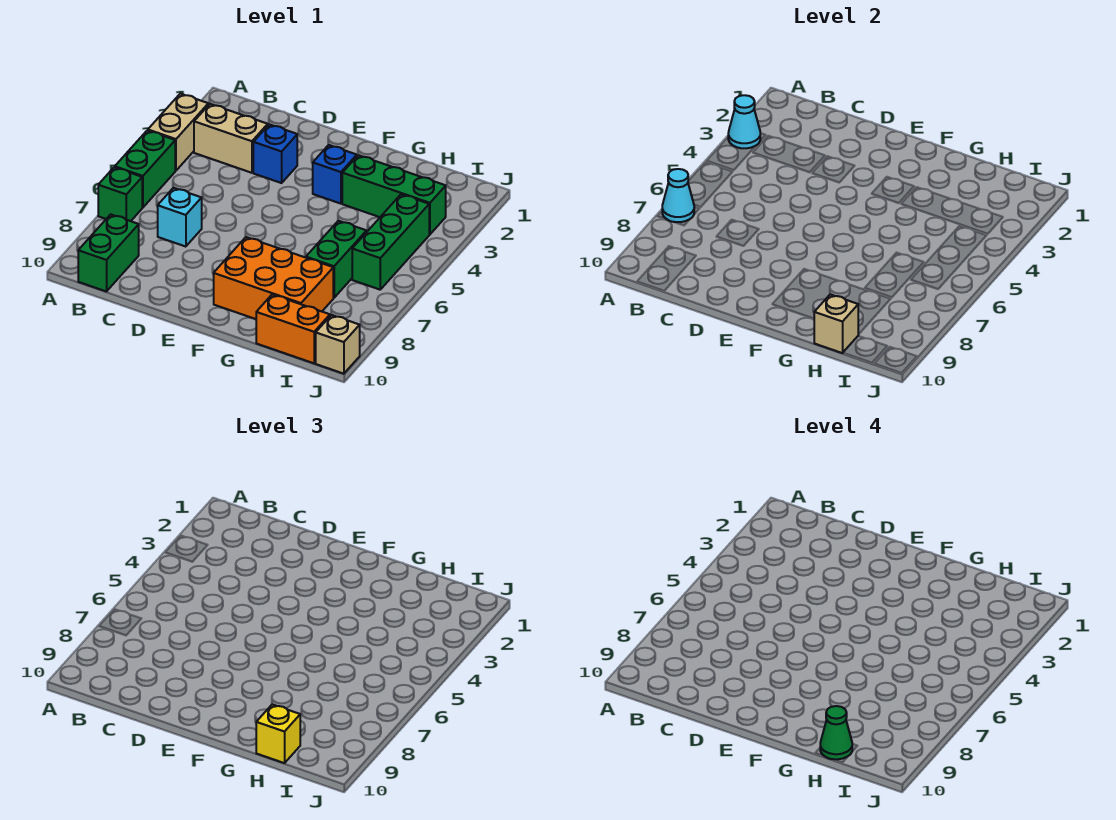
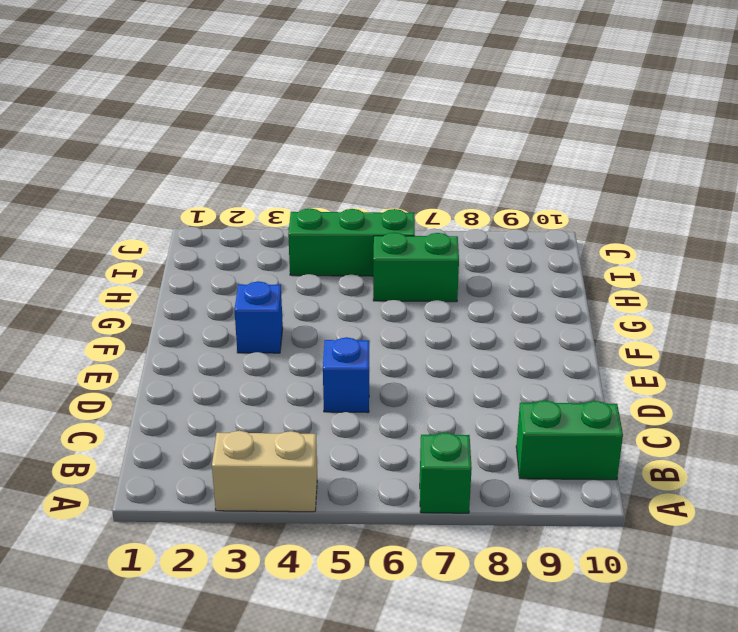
blue 1x1 brick [323,337,369,413] -> blue 1x1 brick moved to [253,124,297,183]
none -> green 1x2 brick [115,130,175,208]
none -> tan 1x2 brick [194,104,268,173]
none -> cyan 1x1 brick [158,188,202,247]

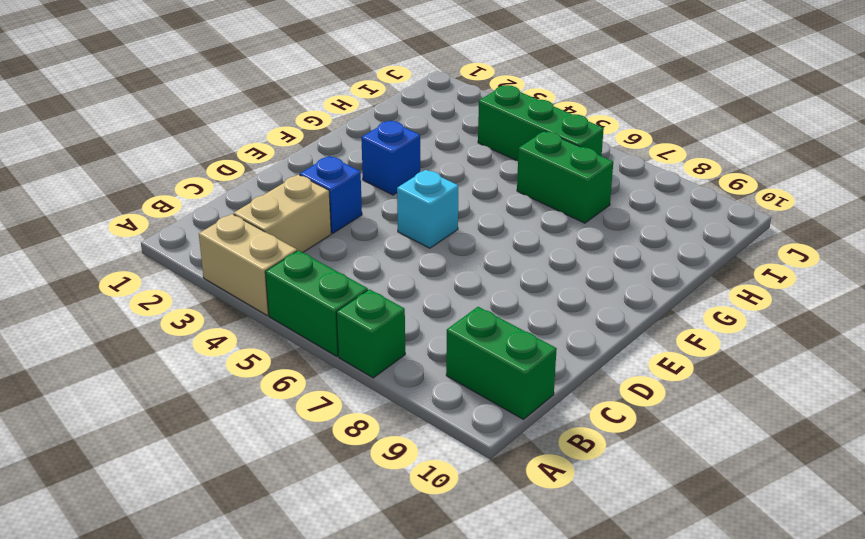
cyan 1x1 brick [397,170,458,248] -> cyan 1x1 brick moved to [158,188,202,247]
none -> orange 2x3 brick [214,237,333,319]
none -> green 1x3 brick [342,155,446,234]
none -> orange 1x2 brick [256,294,330,363]

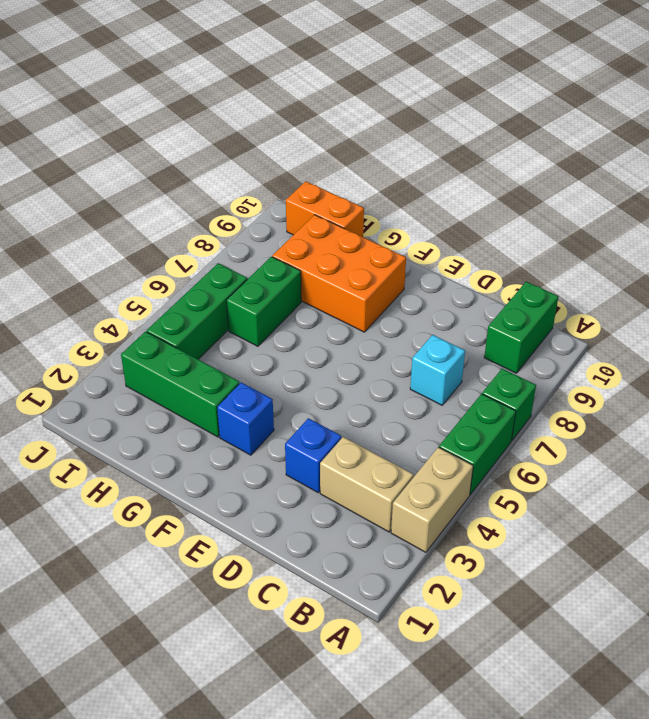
none -> tan 1x1 brick [316,315,360,374]
none -> cyan 1x1 cone [728,95,760,148]
none -> cyan 1x1 cone [662,169,694,222]

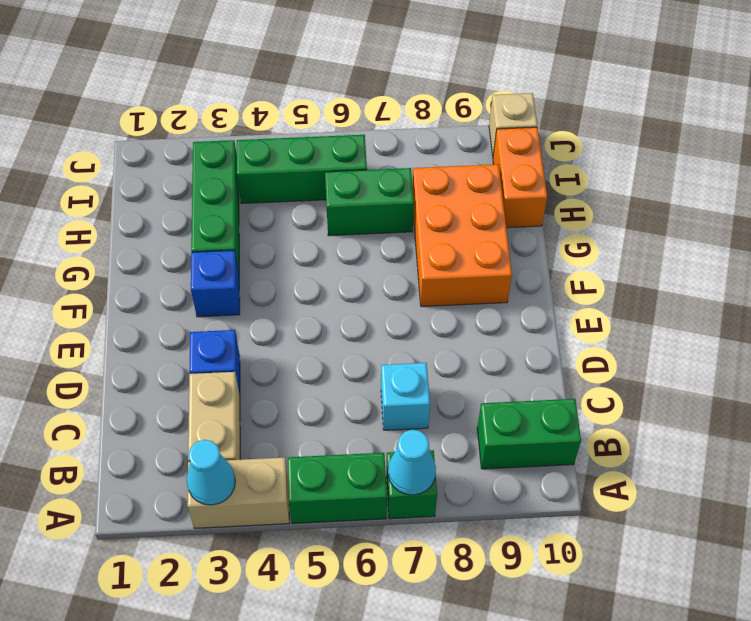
none -> tan 1x1 brick [814,294,858,353]
none -> yellow 1x1 brick [256,704,300,763]
none -> green 1x1 cone [820,706,852,759]

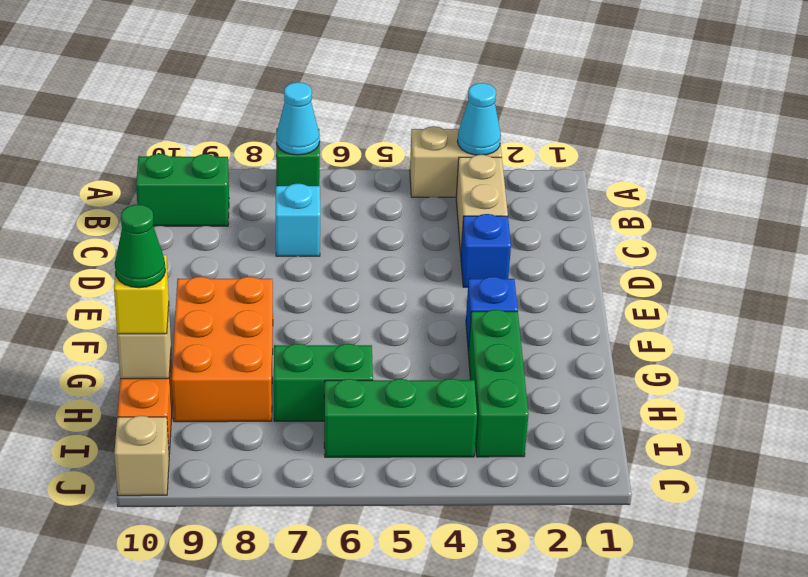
none -> green 1x2 brick [115,130,175,208]

